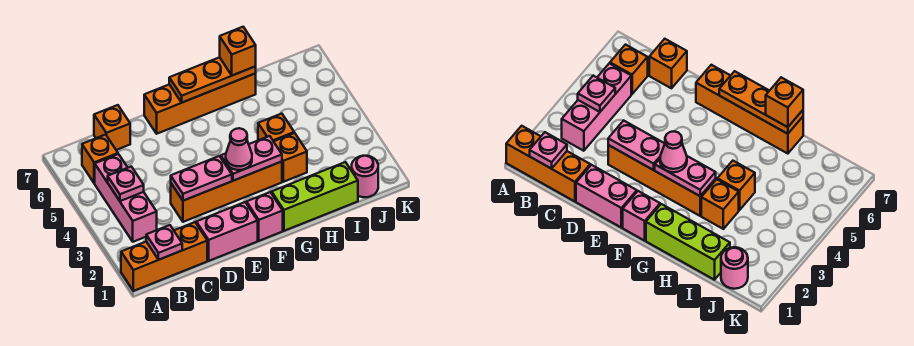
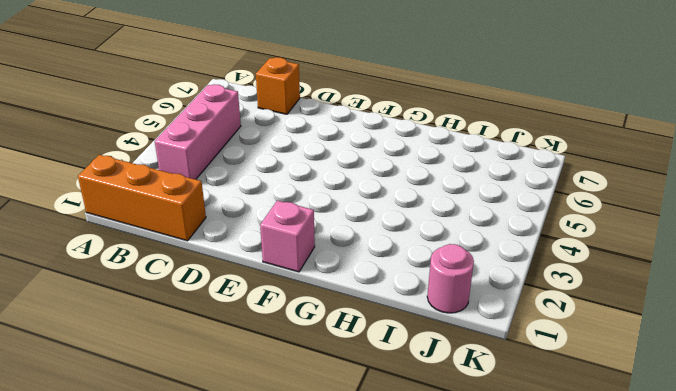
none -> orange 1x1 brick [82,135,118,183]
none -> pink 1x2 brick [196,202,258,261]
none -> orange 1x4 brick [171,162,282,222]

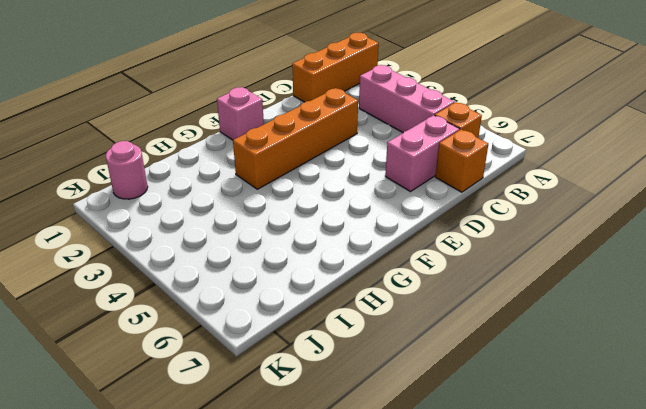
pink 1x2 brick [385,115,460,192] -> pink 1x2 brick moved to [196,202,258,261]
none -> orange 1x4 brick [144,73,256,134]
none -> lime 1x3 brick [272,162,358,231]
none -> orange 1x1 brick [274,133,307,182]

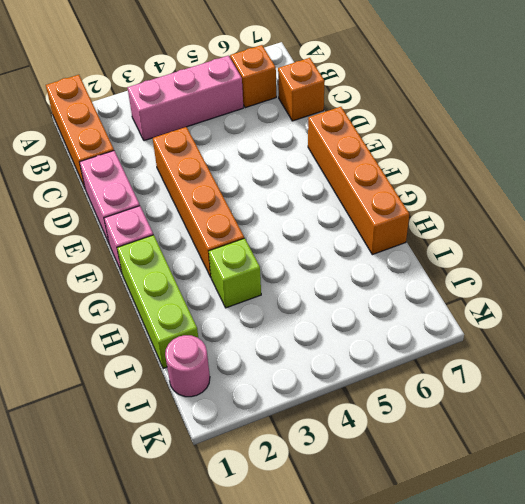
lime 1x1 brick [209,238,261,308] -> orange 1x1 brick [274,133,307,182]
none -> orange 1x1 brick [258,114,294,141]
none -> pink 1x1 plate [146,225,182,260]
none -> pink 1x1 plate [108,167,144,201]

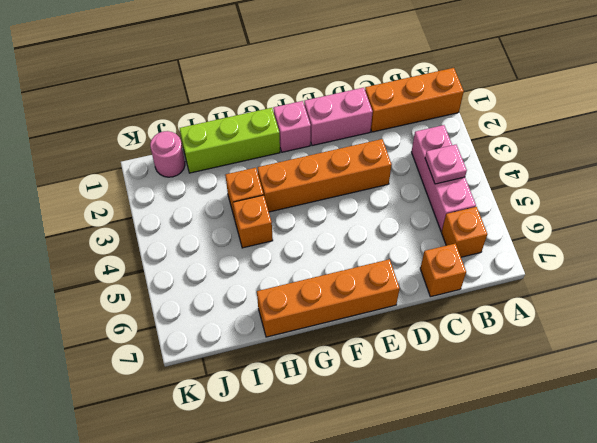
none -> pink 1x1 plate [146,225,182,260]
none -> pink 1x2 plate [171,156,232,201]
none -> pink 1x2 plate [221,136,282,181]

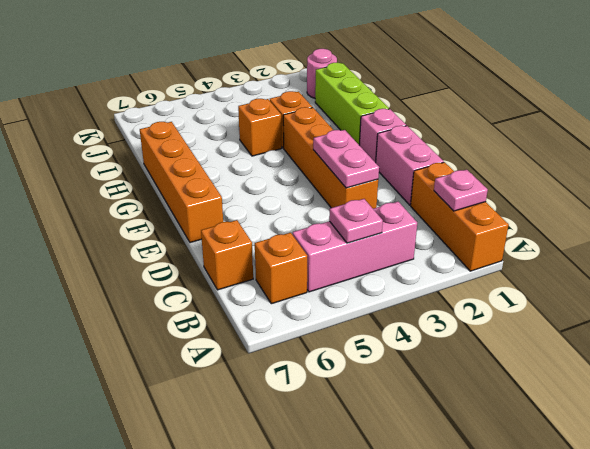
none -> pink 1x2 plate [221,136,282,181]
none -> orange 1x3 plate [169,57,256,102]
none -> pink 1x1 cone [226,128,252,170]

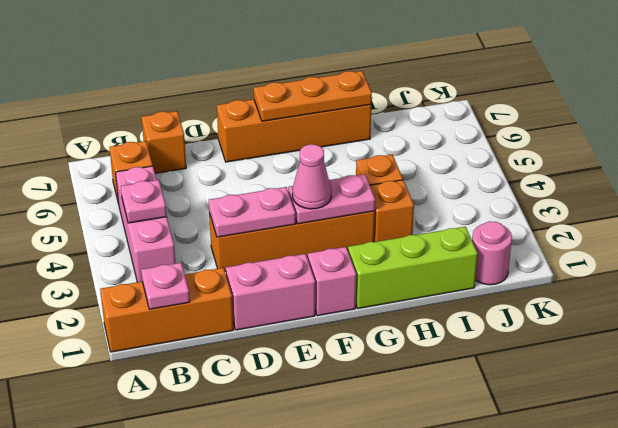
none -> orange 1x1 brick [220,27,256,75]

